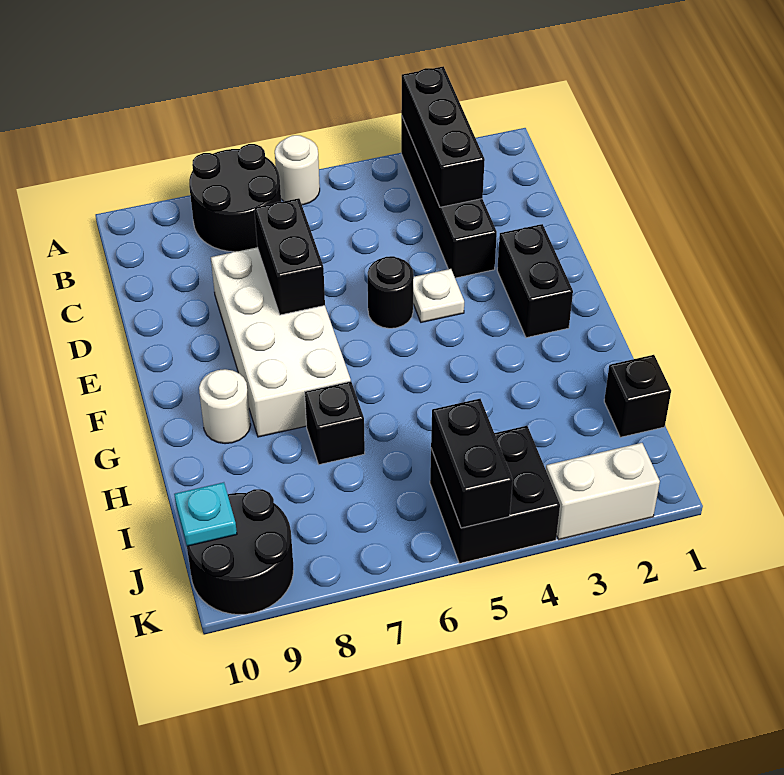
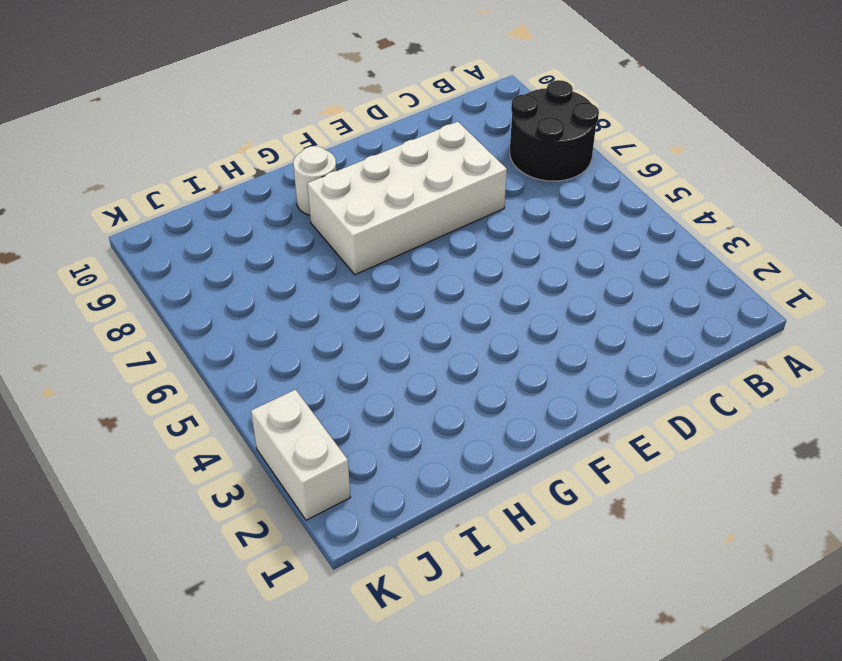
none -> black 1x4 brick [401,115,497,278]
none -> white 1x1 round brick [275,135,320,205]
none -> black 1x2 brick [497,224,573,338]

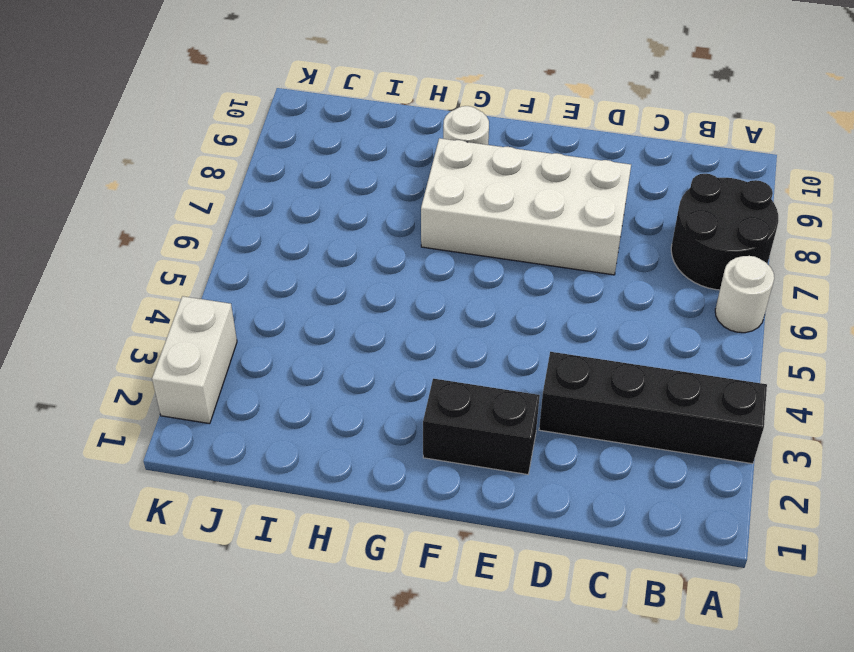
none -> white 1x1 plate [413,269,464,322]
none -> black 1x1 round brick [368,256,414,328]
none -> black 1x1 brick [305,381,365,465]

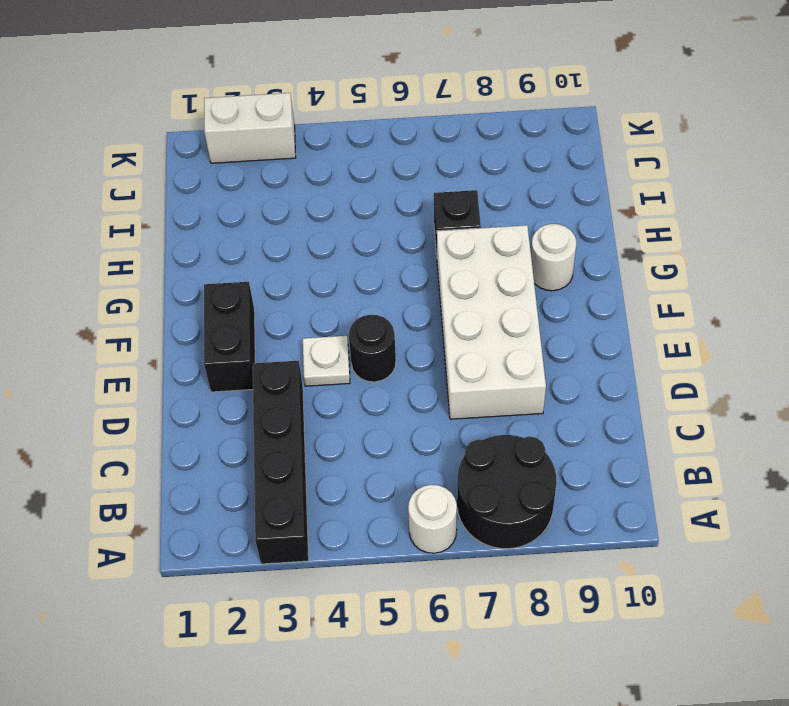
none -> black 1x1 brick [604,355,671,437]
none -> black 2x2 brick [430,426,560,563]
none -> black 2x2 round brick [187,489,293,615]

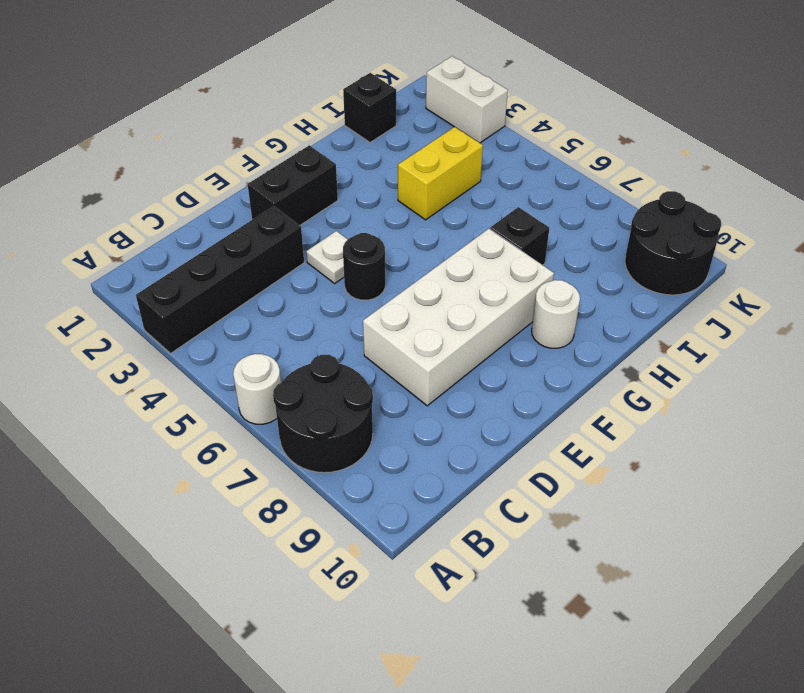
yellow 1x2 brick [398,127,483,220] -> none
none -> black 2x2 brick [430,426,560,563]
none -> black 1x3 brick [401,66,485,207]
none -> black 1x2 brick [254,198,325,315]

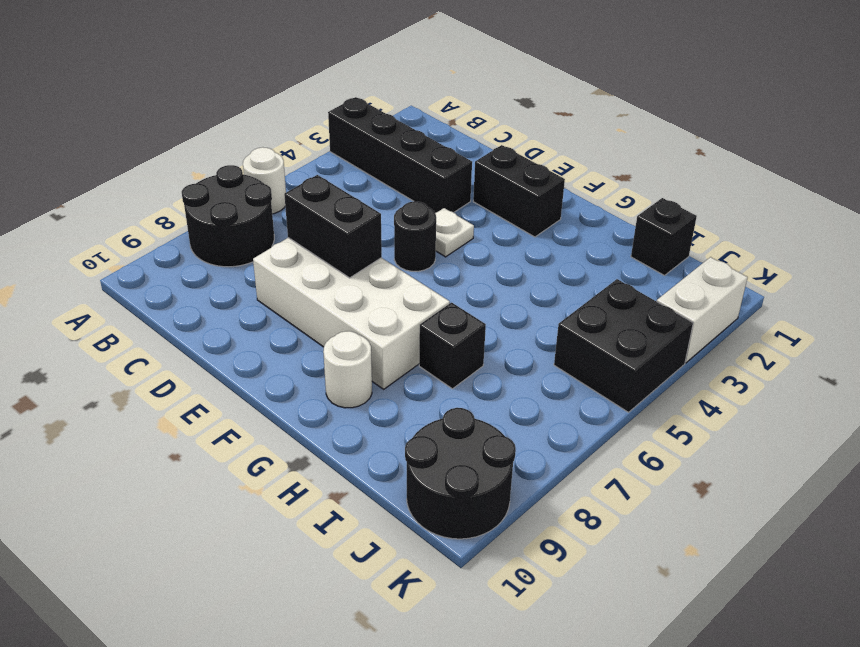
none -> black 1x3 brick [401,66,485,207]
none -> black 1x2 brick [431,399,513,528]
none -> cyan 1x1 plate [174,482,237,546]

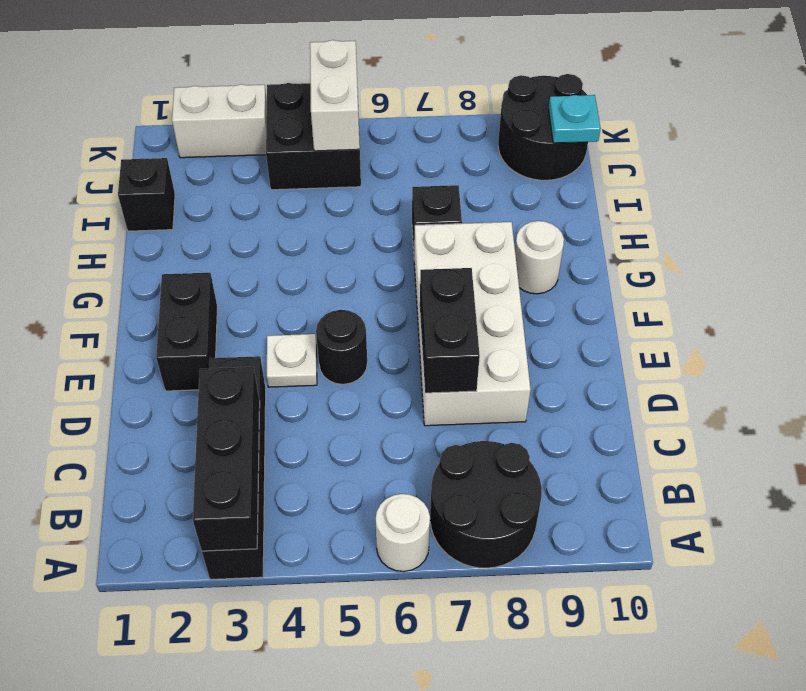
white 1x2 brick [310,40,360,151] -> black 1x2 brick [431,399,513,528]

